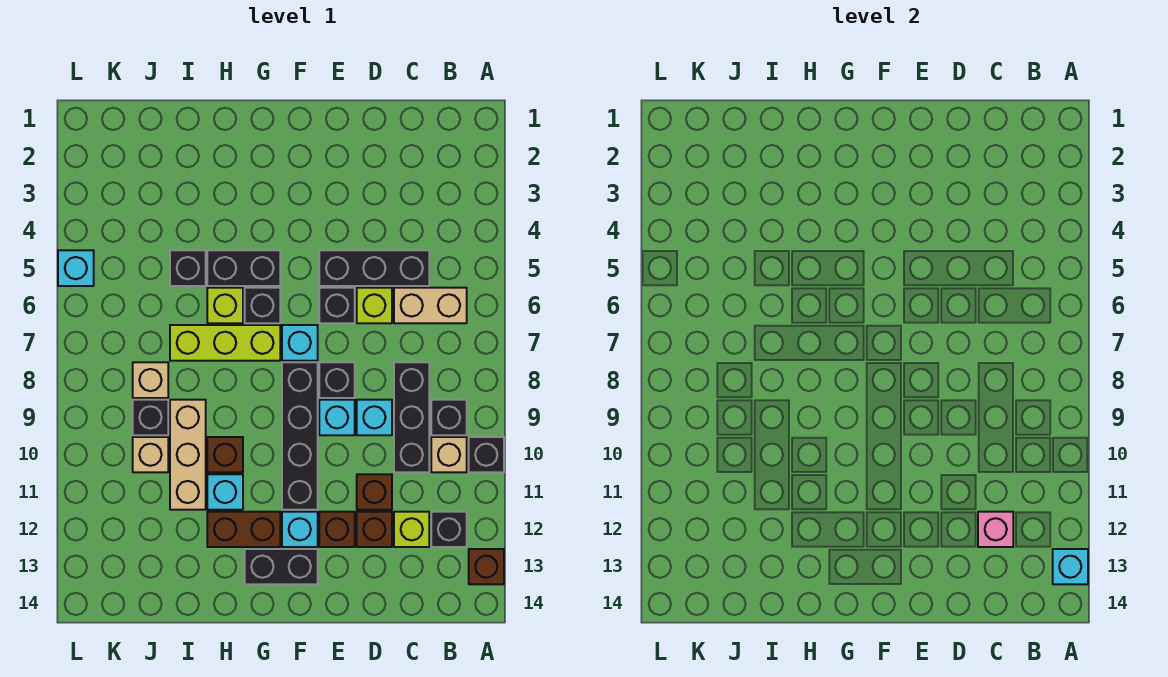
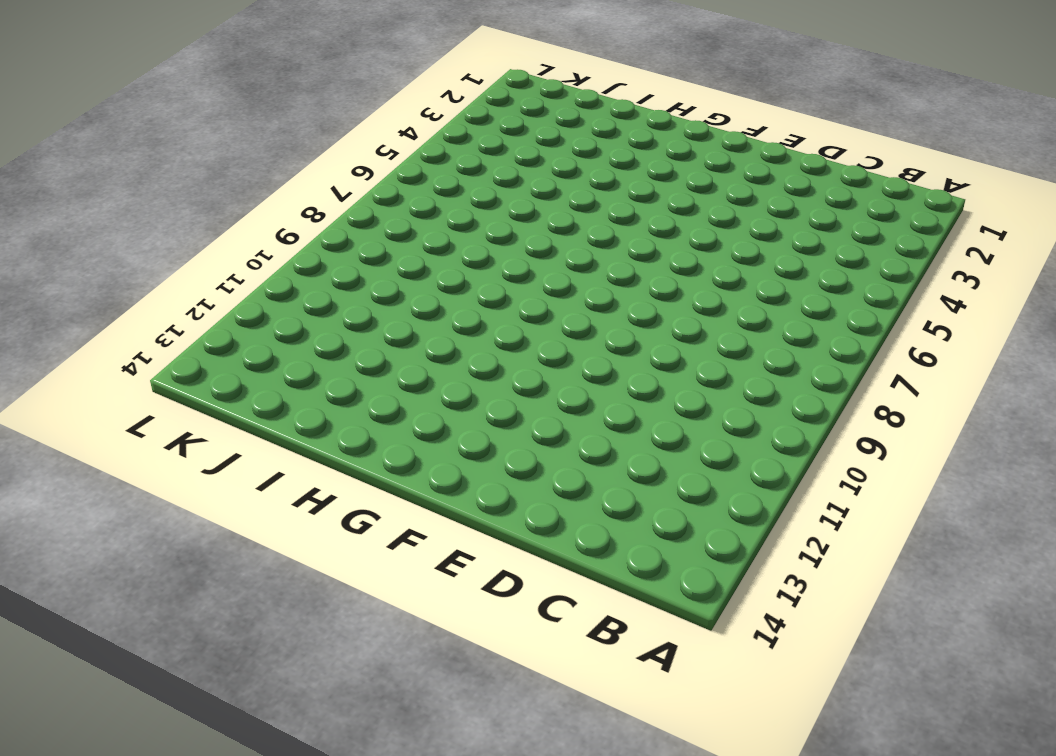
none -> black 1x1 brick [469,437,504,472]
none -> brown 1x1 brick [469,549,504,584]
none -> tan 1x2 brick [394,288,467,323]
none -> black 1x1 brick [431,400,467,435]

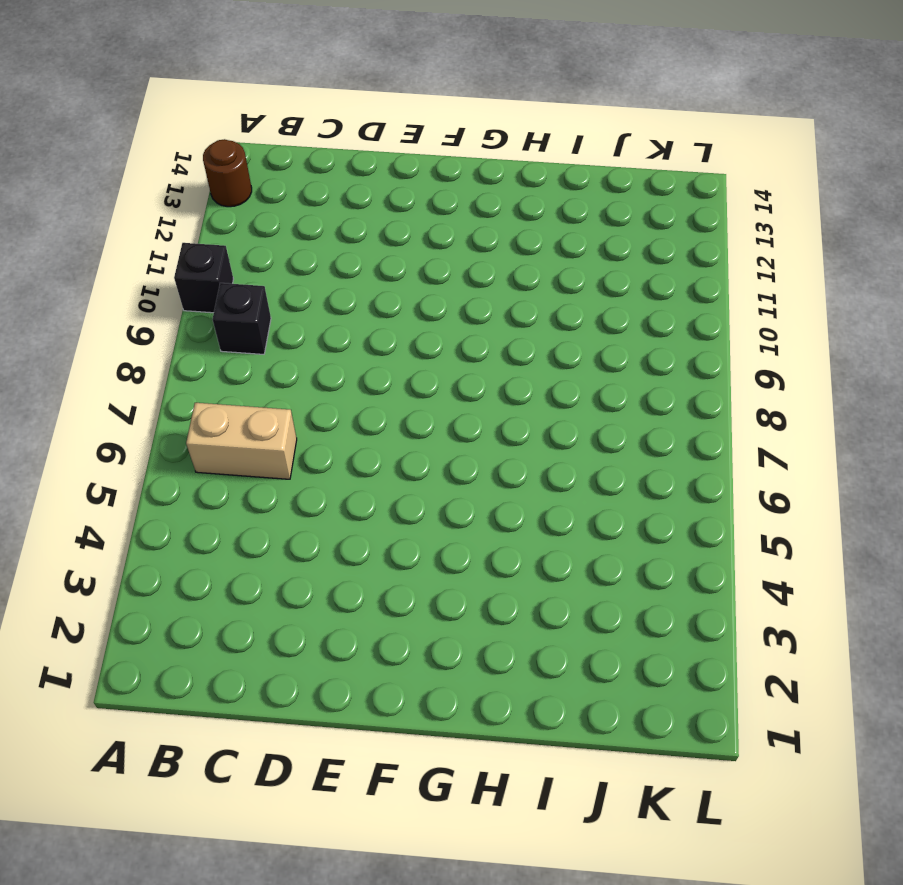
brown 1x1 round brick [203,139,252,207] -> brown 1x1 brick [469,549,504,584]
none -> tan 1x1 brick [431,437,467,472]
none -> black 1x1 brick [431,512,467,547]
none -> black 1x3 brick [319,250,429,286]
none -> black 1x3 brick [394,362,429,472]

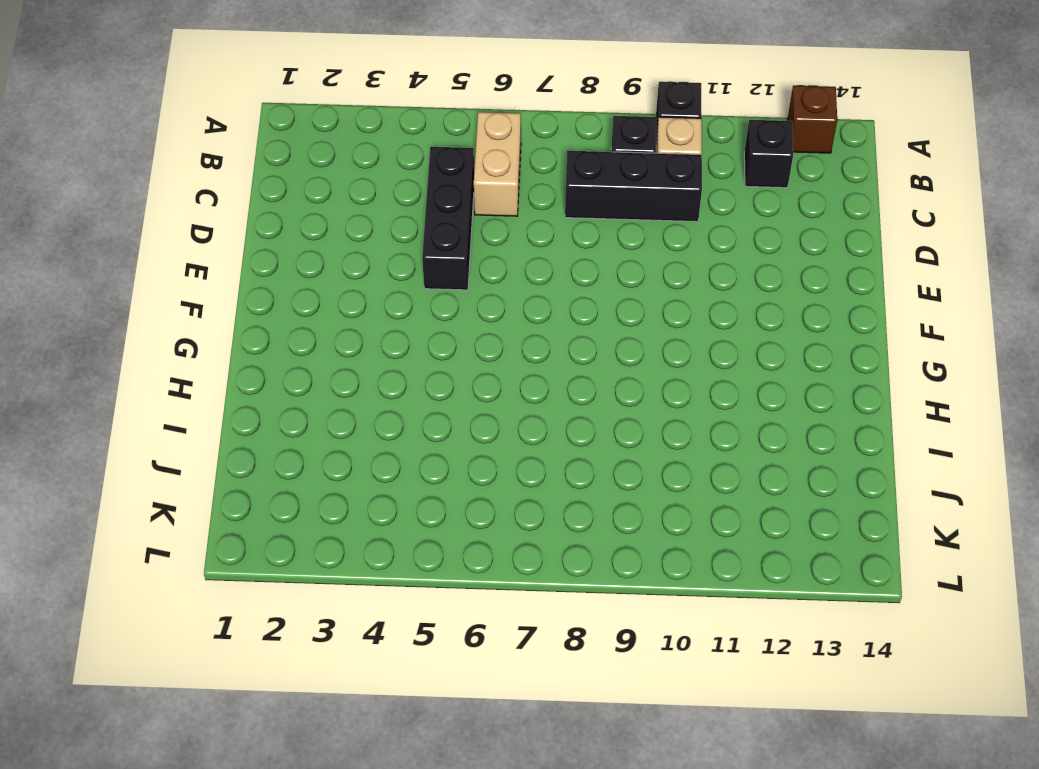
none -> lime 1x1 brick [394,512,429,547]
none -> lime 1x1 brick [357,288,392,323]
none -> cyan 1x1 brick [357,400,392,435]
none -> brown 1x1 brick [357,474,392,510]

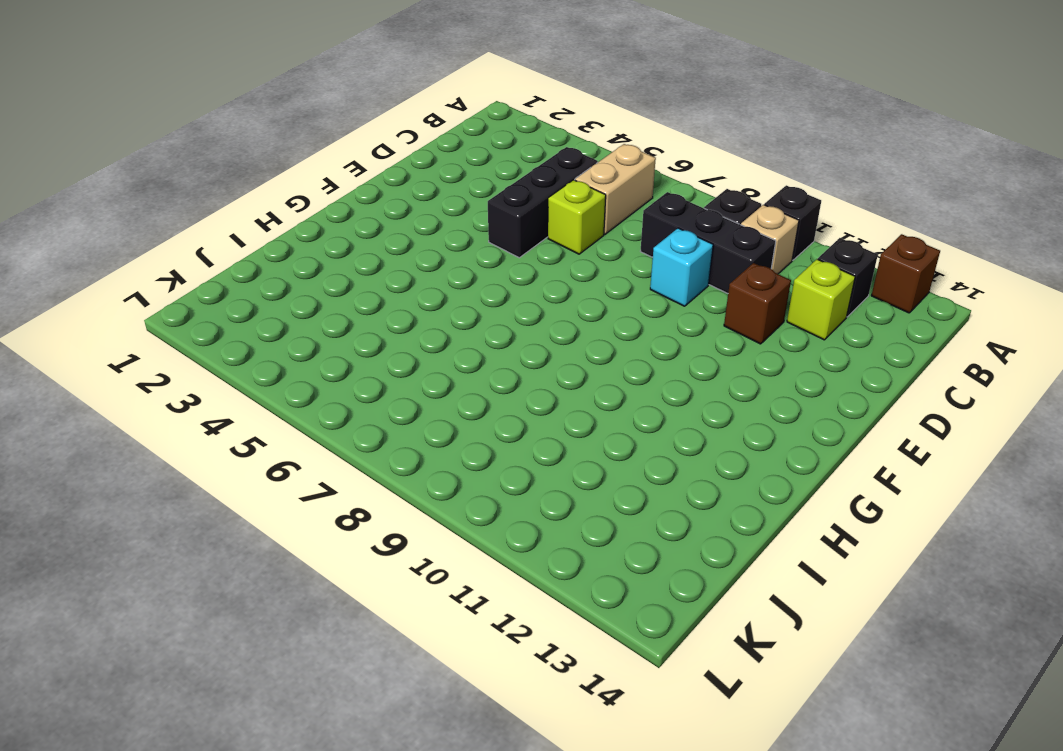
none -> brown 1x1 brick [357,512,392,547]
none -> black 1x1 brick [319,288,355,323]
none -> black 1x1 brick [319,362,355,398]
none -> cyan 1x1 brick [319,400,355,435]

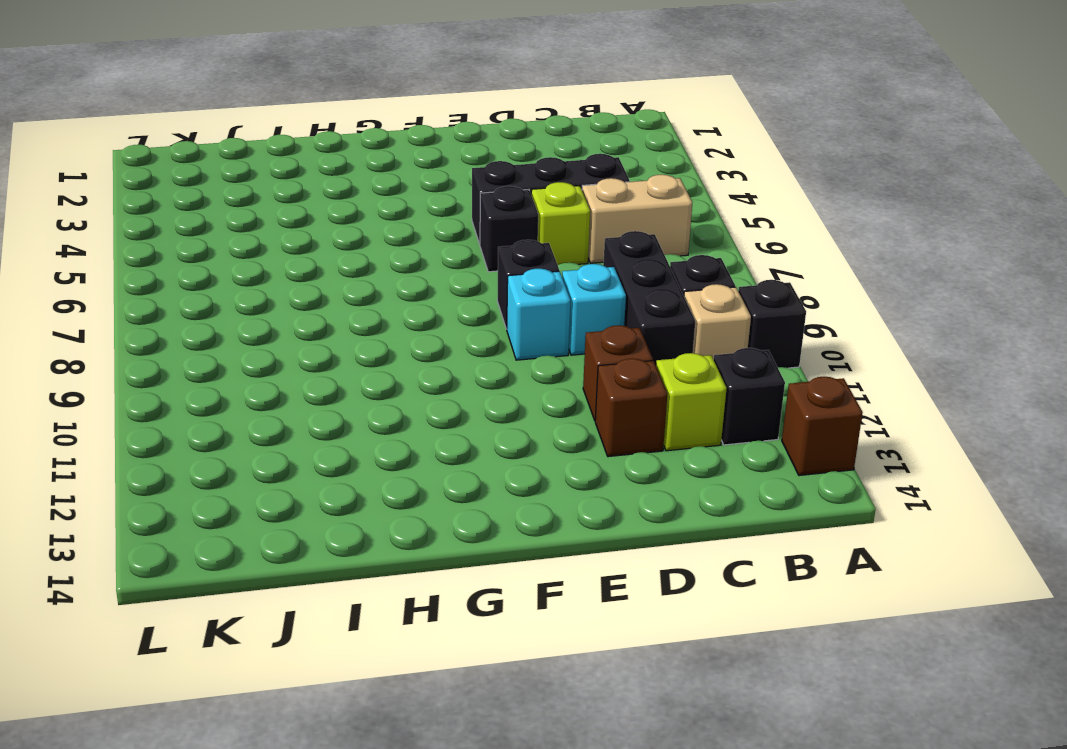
none -> brown 1x1 brick [319,512,355,547]
none -> cyan 1x1 brick [282,325,318,361]
none -> black 1x4 brick [282,362,318,510]
none -> cyan 1x1 brick [282,512,318,547]

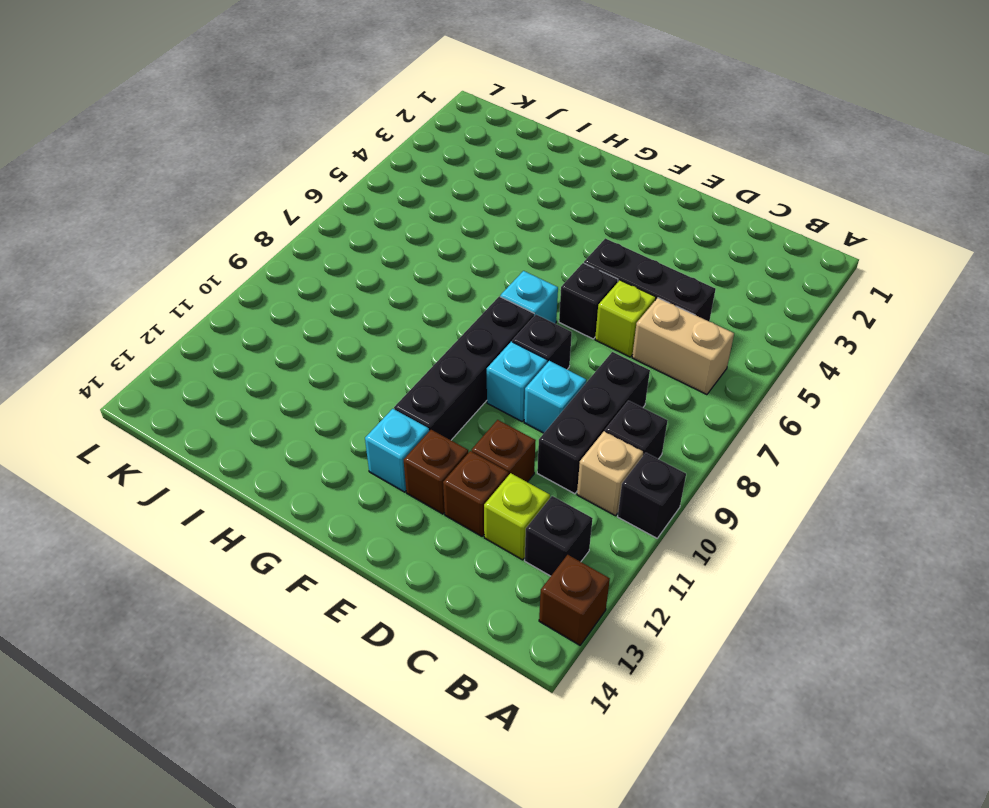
none -> black 1x2 brick [245,549,318,584]
none -> black 1x2 brick [207,250,280,286]
none -> black 1x1 brick [245,288,280,323]
none -> lime 1x3 brick [170,325,280,361]

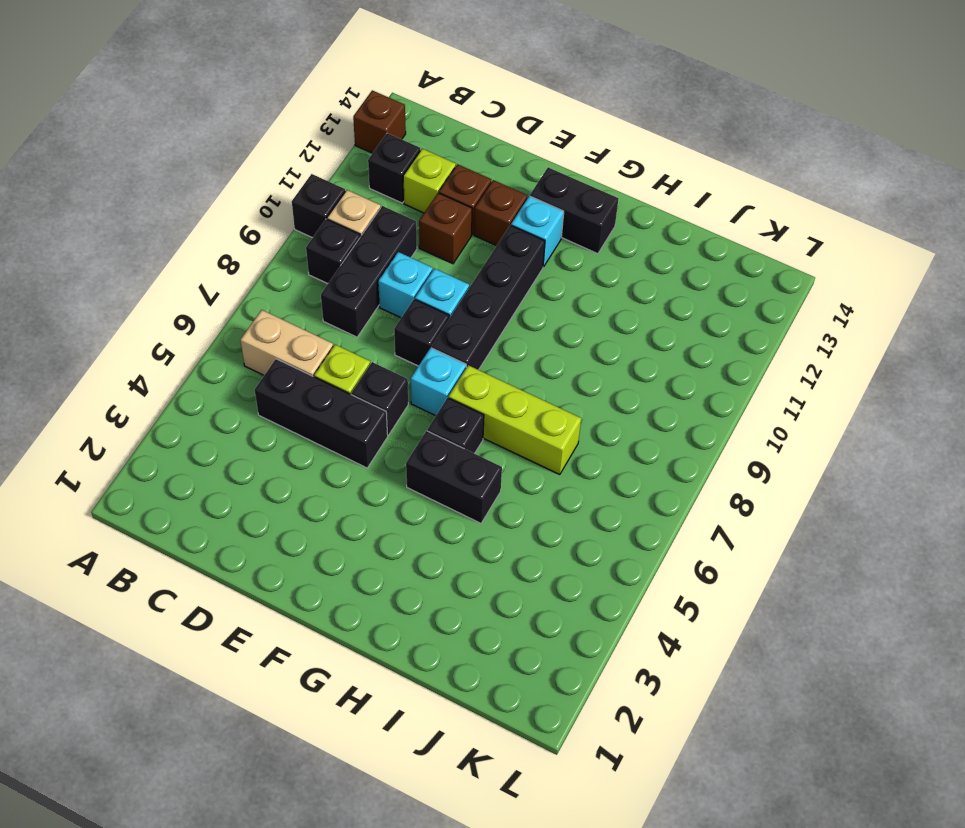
none -> brown 1x2 brick [207,512,280,547]
none -> lime 1x1 brick [207,288,243,323]
none -> brown 1x1 brick [207,437,243,472]
none -> cyan 1x1 brick [207,474,243,510]

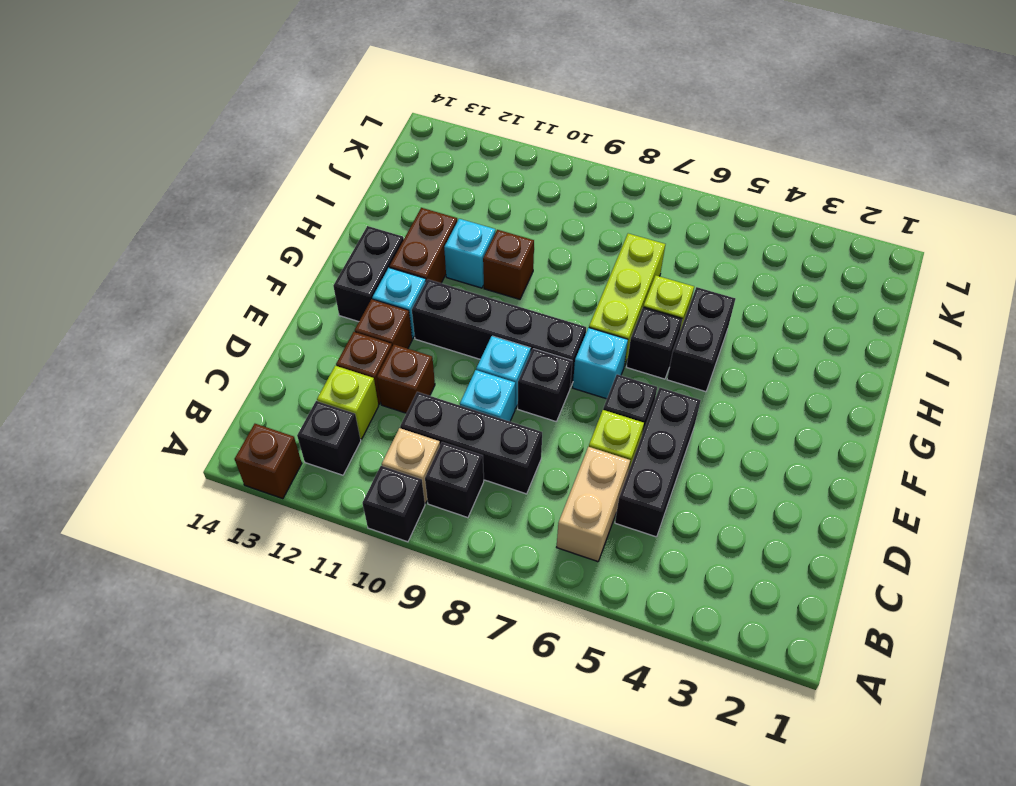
none -> black 1x1 brick [170,250,206,286]
none -> tan 1x3 brick [170,400,206,510]
none -> tan 1x1 brick [133,362,168,398]
none -> black 1x1 brick [133,400,168,435]

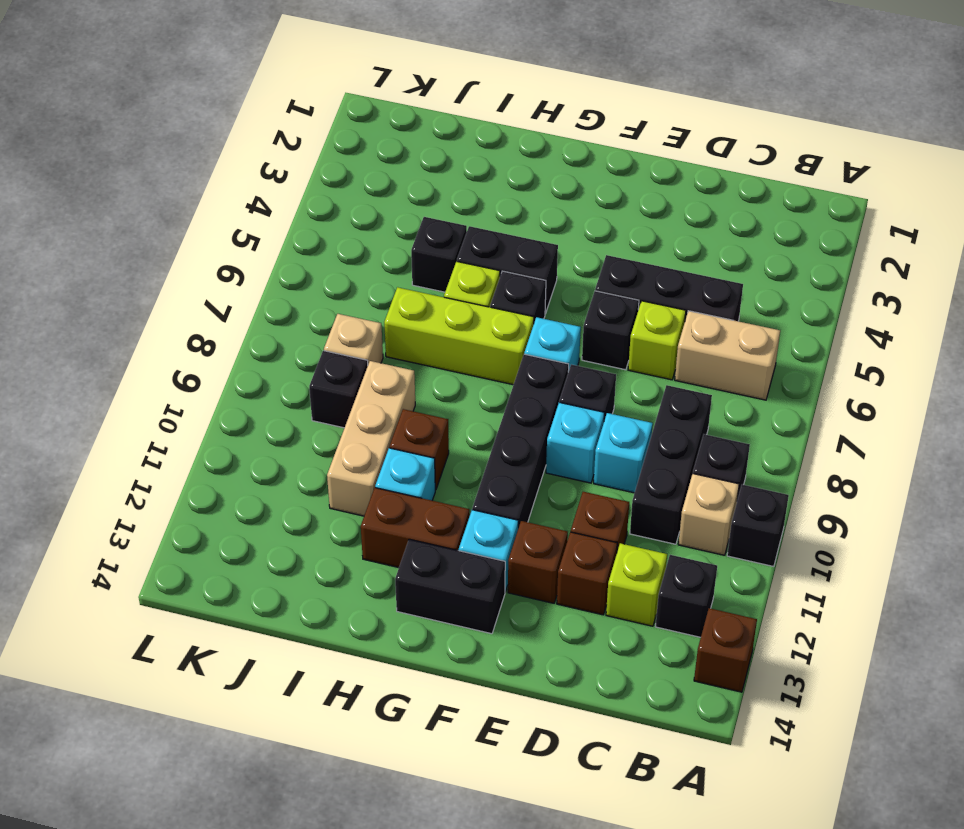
none -> tan 1x1 brick [133,437,168,472]
none -> cyan 1x1 brick [58,250,94,286]
none -> cyan 1x1 brick [1053,549,1088,584]
none -> pink 1x1 brick [978,512,1013,547]

